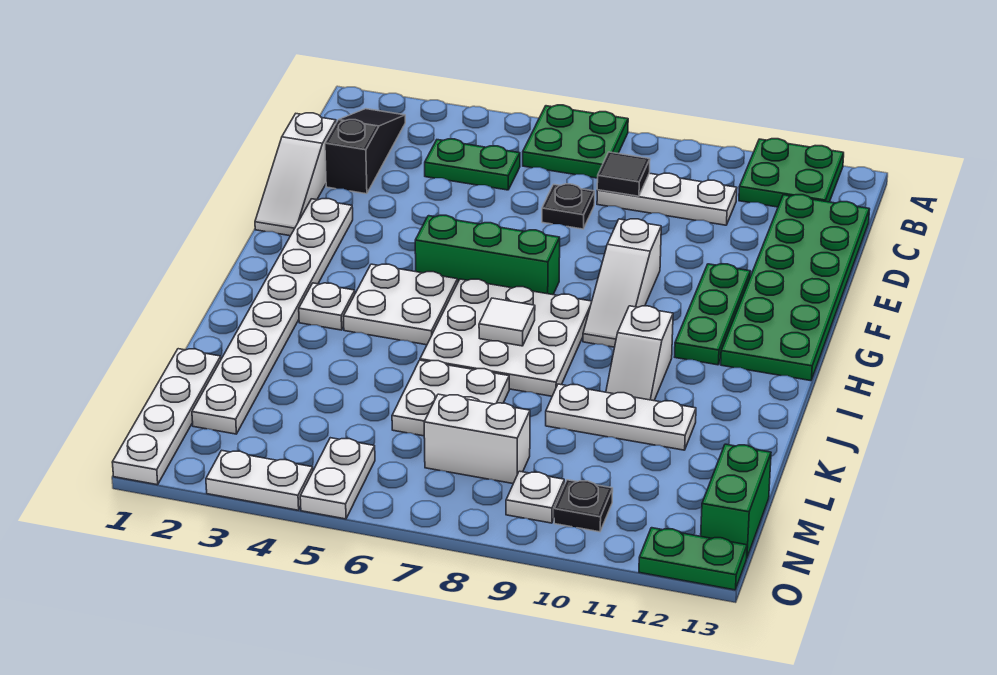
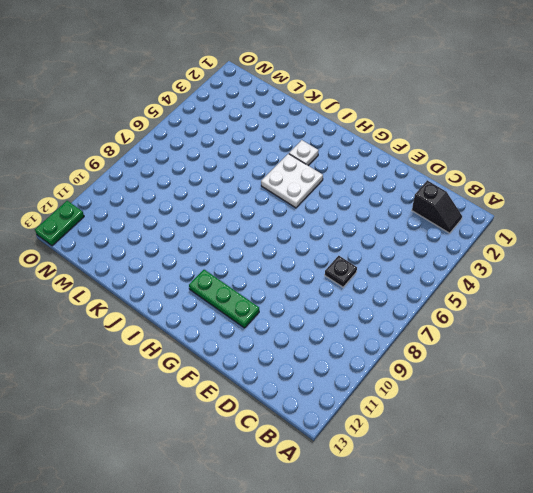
black 1x2 slope [412,180,462,233] -> black 1x3 slope [325,109,405,194]
none -> green 2x2 plate [523,105,628,178]
none -> green 2x2 plate [739,139,844,207]
none -> green 1x2 plate [425,139,520,190]

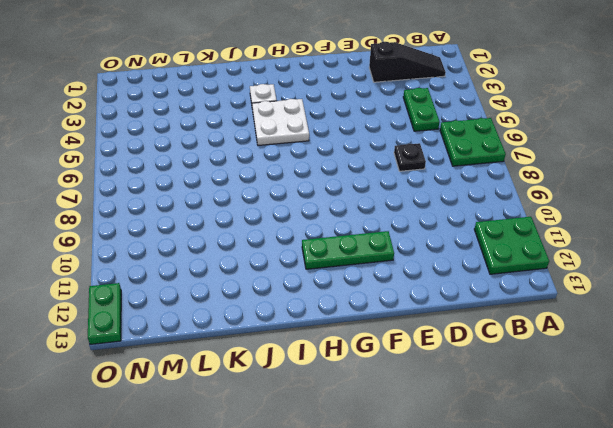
none -> white 1x3 plate [597,173,737,225]
none -> green 2x6 plate [721,195,870,381]
none -> white 1x3 slope [255,113,336,236]

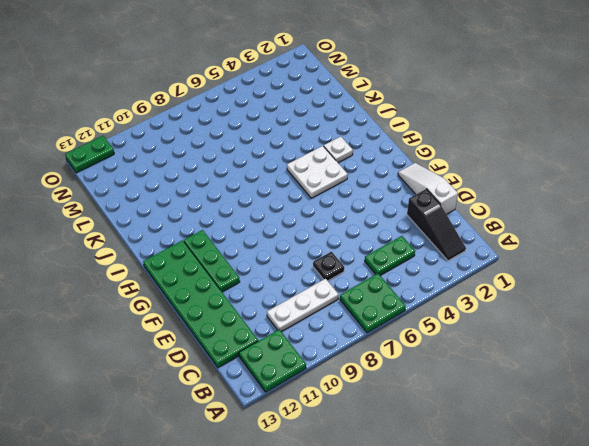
none -> white 1x8 plate [192,199,353,434]
none -> white 1x3 slope [583,219,661,347]
none -> green 1x3 brick [415,215,560,295]

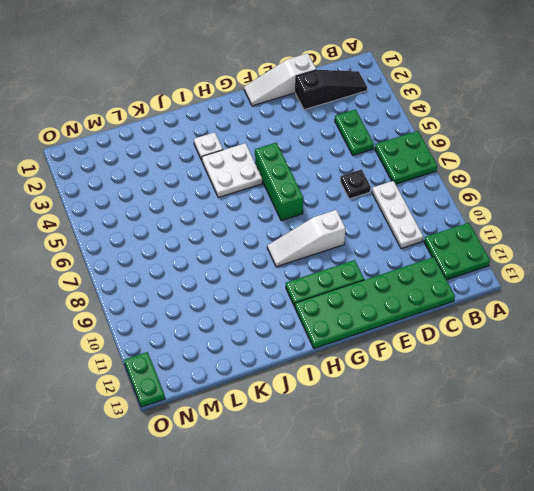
none -> white 1x8 plate [192,199,353,434]
none -> white 3x3 plate [420,279,592,396]
none -> white 1x2 slope [606,306,673,401]

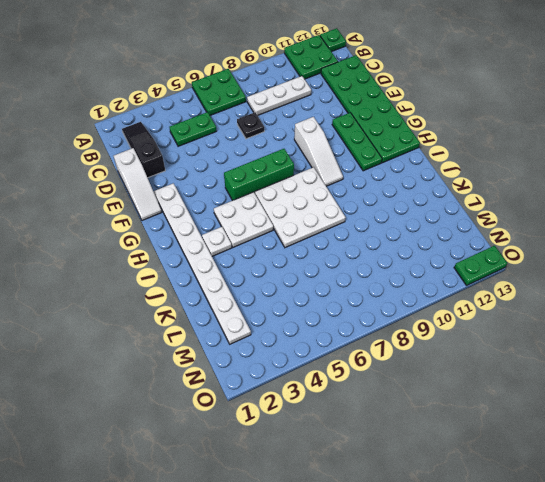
green 1x1 plate [320,28,346,52] -> none
none -> white 1x2 slope [606,306,673,401]
none -> white 2x2 plate [392,360,509,436]
none -> white 1x3 plate [546,384,696,450]

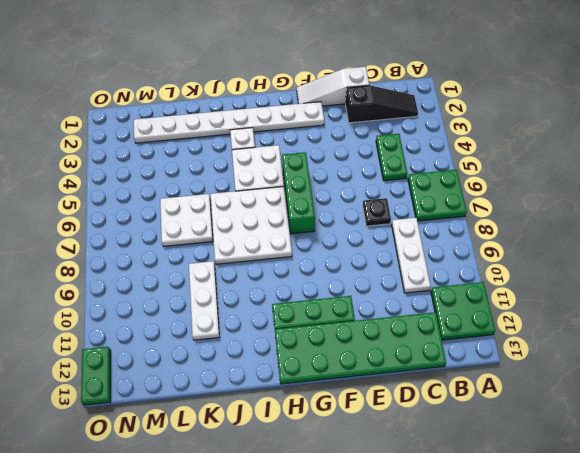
none -> white 1x3 slope [583,219,661,347]
none -> white 1x2 slope [606,306,673,401]
none -> white 1x4 plate [112,349,221,485]

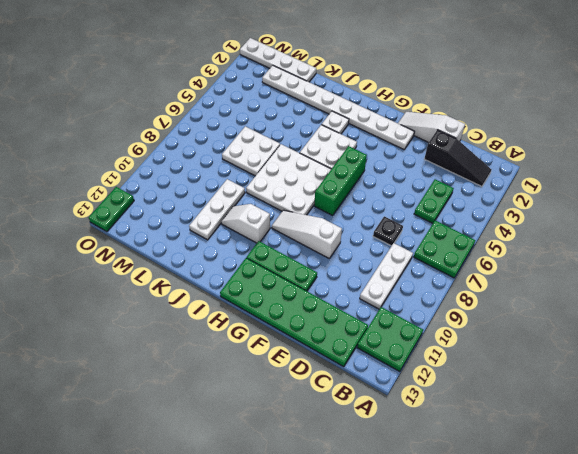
none -> white 1x2 brick [424,394,530,483]
none -> green 1x2 brick [701,444,771,557]
none -> white 1x2 plate [300,438,375,519]

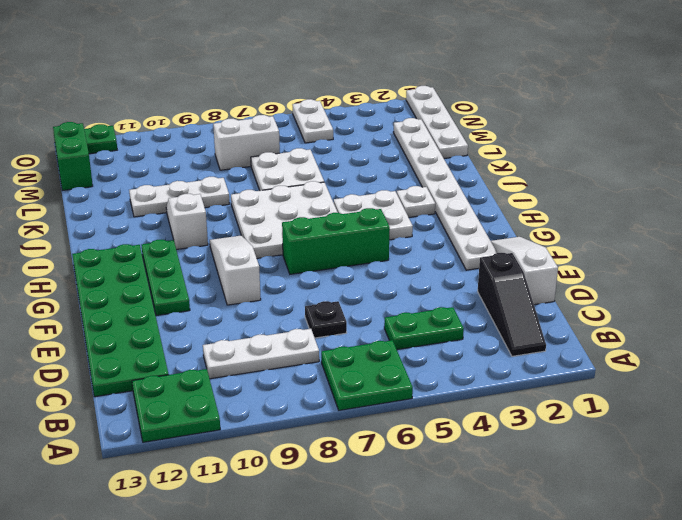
none -> white 1x1 plate [506,471,564,523]
none -> black 1x1 plate [554,480,613,532]
none -> white 1x2 plate [206,450,313,510]

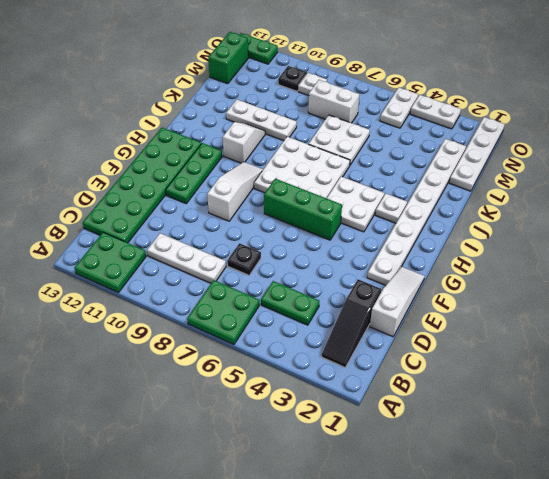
none -> black 1x1 tile [597,152,650,196]
none -> white 1x1 tile [479,298,535,346]

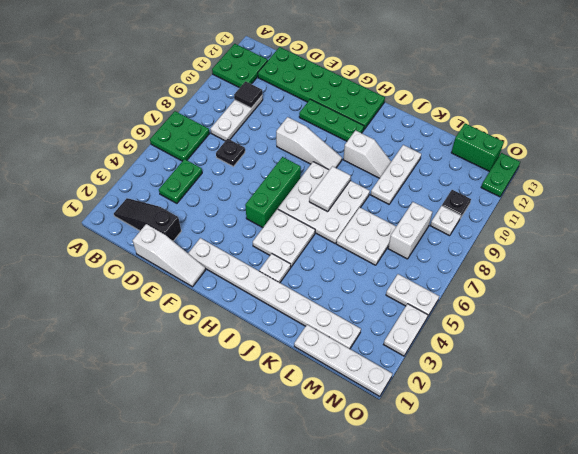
black 1x1 tile [234,81,262,108] -> black 1x1 tile moved to [597,152,650,196]
white 1x2 tile [309,166,351,212] -> white 1x1 tile [479,298,535,346]

